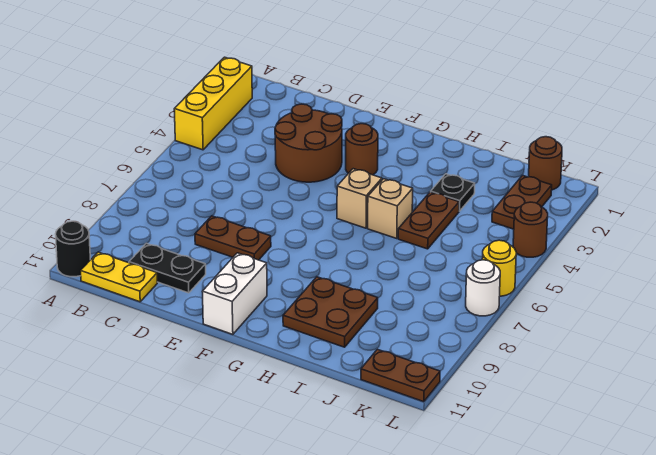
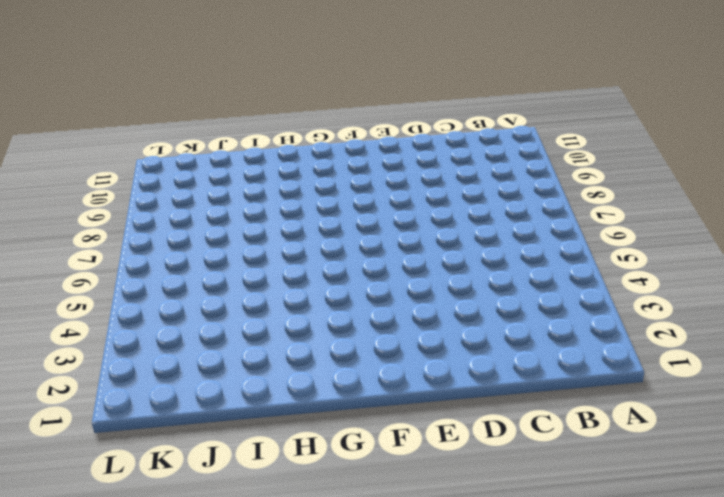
none -> yellow 1x3 brick [174,57,252,150]
none -> black 1x1 round brick [56,221,90,277]
none -> yellow 1x2 plate [81,252,157,302]

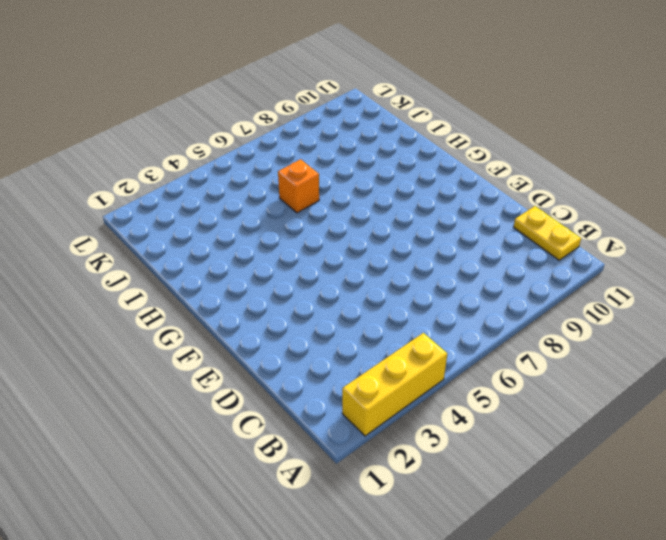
orange 1x1 brick [278,159,319,213] -> none
none -> black 1x1 round brick [56,221,90,277]
none -> black 1x2 plate [129,243,206,293]
none -> brown 2x2 round brick [275,104,342,182]

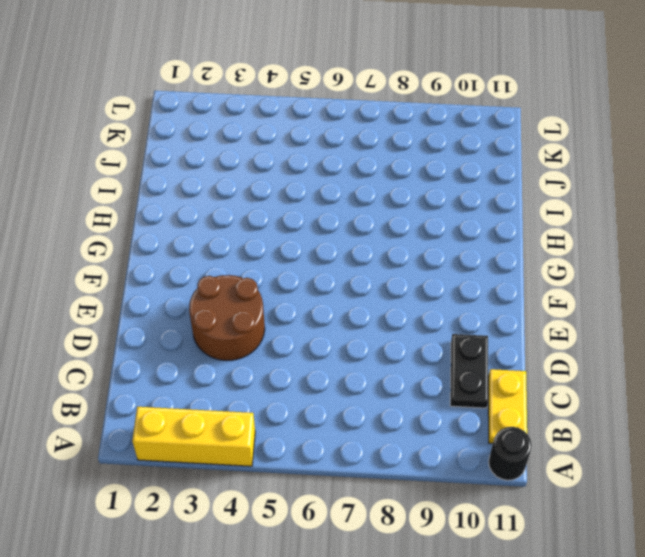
none -> brown 1x2 plate [195,216,271,260]
none -> brown 1x1 round brick [346,124,378,175]
none -> white 1x2 brick [202,253,267,334]

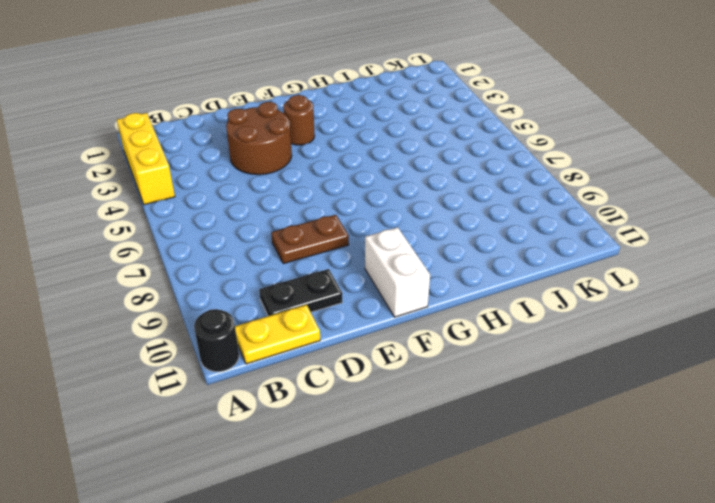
none -> tan 1x1 brick [337,169,382,228]
none -> tan 1x1 brick [368,179,413,239]
none -> brown 2x2 plate [283,277,378,347]

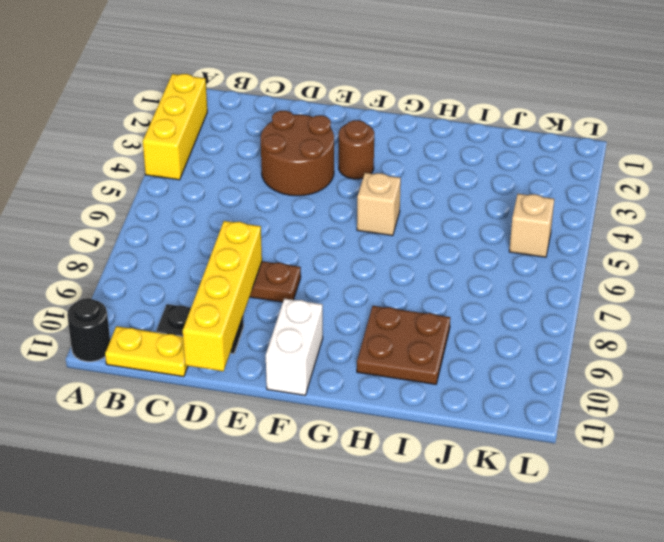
yellow 1x4 brick [183,221,262,371] -> none
tan 1x1 brick [509,194,554,257] -> tan 1x1 brick moved to [368,179,413,239]
none -> black 1x1 plate [431,174,475,211]
none -> brown 1x2 plate [398,192,459,249]
none -> brown 1x1 round brick [529,137,562,190]

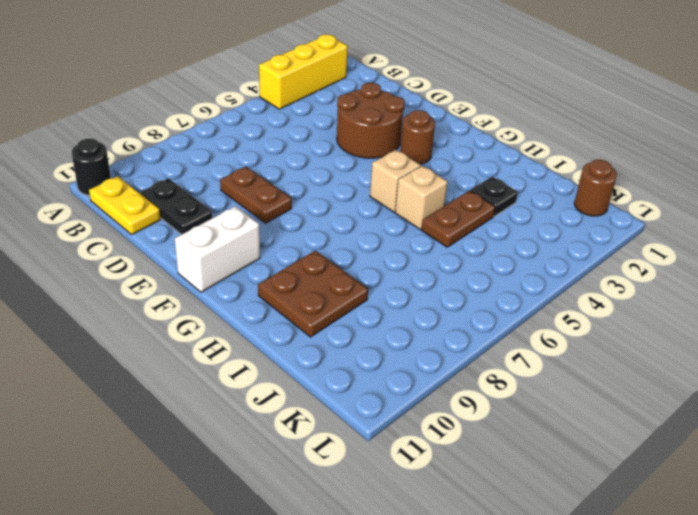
none -> brown 1x2 plate [492,176,552,229]
none -> brown 1x2 plate [361,349,440,402]
none -> brown 1x1 round brick [513,202,548,257]

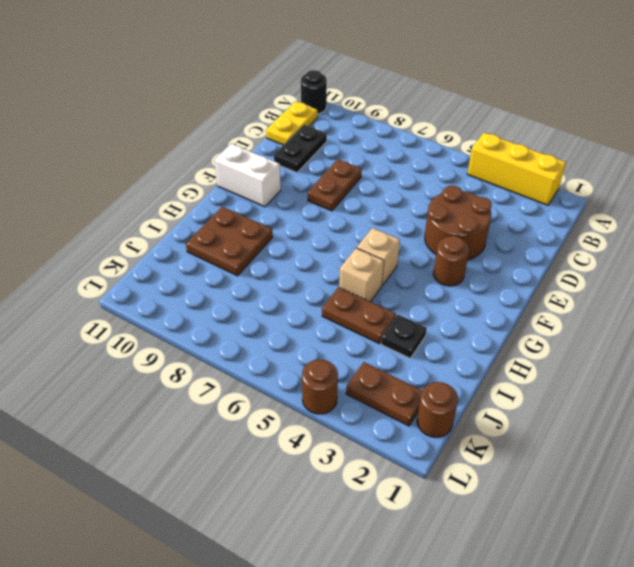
none -> brown 1x2 plate [361,349,440,402]
none -> yellow 1x1 round brick [482,240,516,296]
none -> white 1x1 round brick [466,260,500,316]

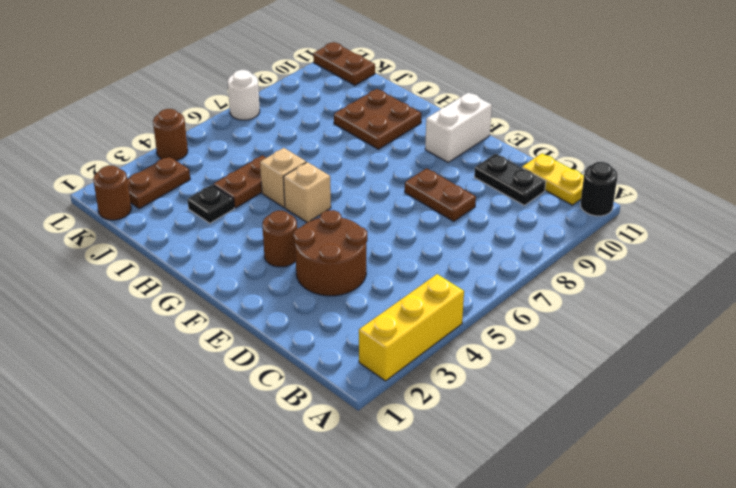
none -> yellow 1x1 round brick [482,240,516,296]

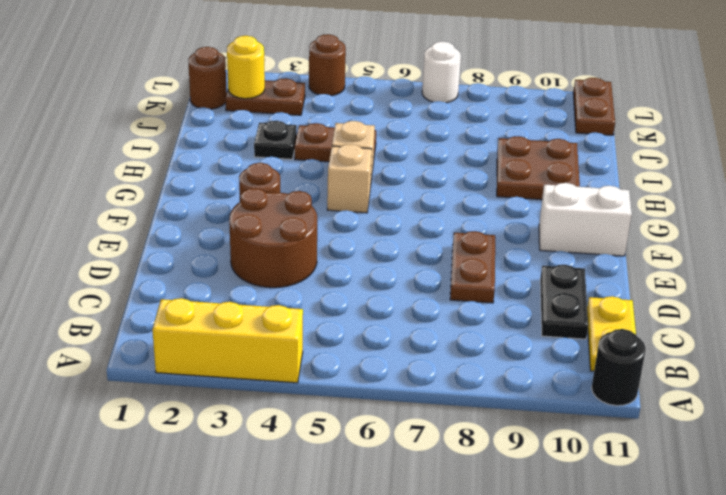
yellow 1x1 round brick [227,36,265,99] -> yellow 1x1 round brick moved to [482,240,516,296]

